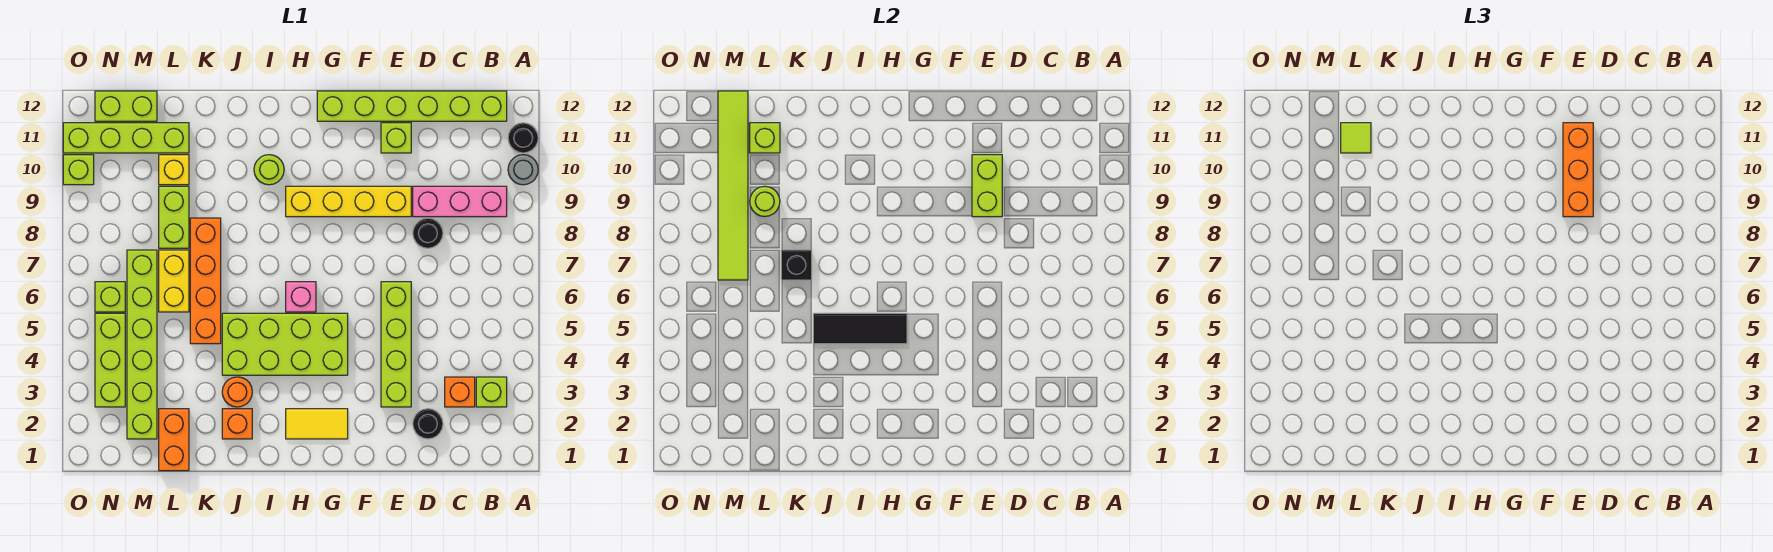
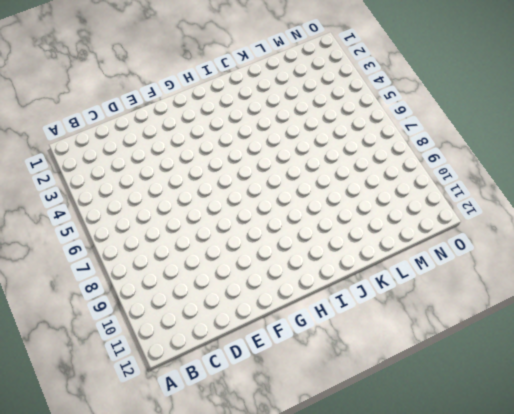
none -> grey 1x1 round brick [508,155,538,185]
none -> black 1x1 round brick [508,123,538,153]
none -> lime 1x1 brick [476,377,507,407]
none -> pink 1x3 brick [413,186,507,217]

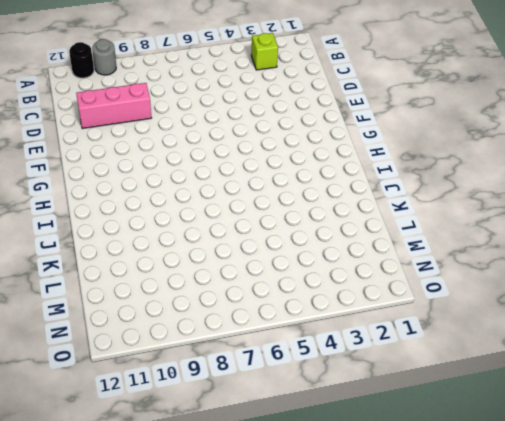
pink 1x3 brick [76,83,151,129] -> pink 1x3 brick turned to [413,186,507,217]
none -> lime 1x6 brick [317,91,507,121]
none -> orange 1x1 brick [445,377,475,407]
none -> black 1x1 round brick [413,409,443,439]
none -> black 1x1 round brick [413,218,443,248]

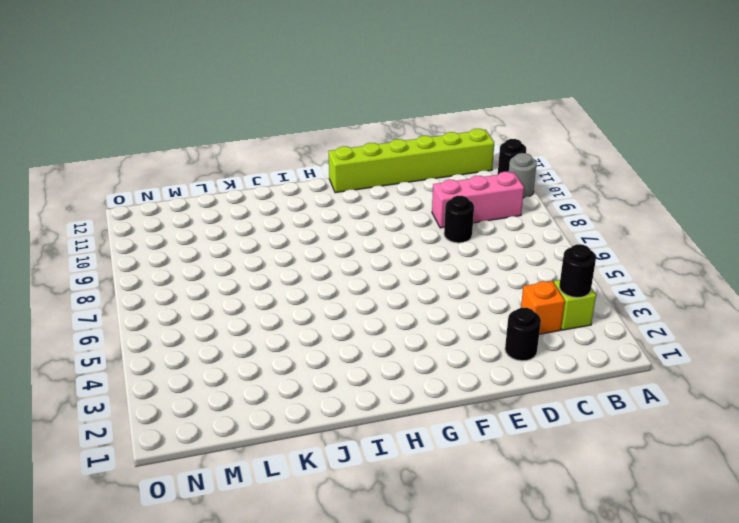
black 1x1 round brick [559,244,596,298] -> none
none -> lime 1x4 brick [381,282,411,407]
none -> yellow 1x4 brick [286,186,411,217]
none -> lime 1x1 brick [381,123,411,153]
none -> yellow 1x2 tile [286,409,348,439]

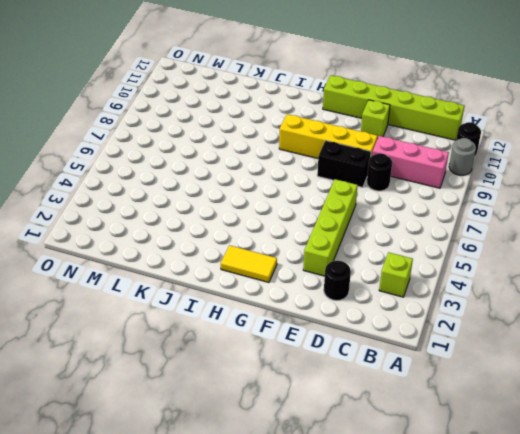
black 1x2 brick [317,141,371,187] -> none
none -> orange 1x1 brick [445,377,475,407]
none -> lime 2x4 brick [222,313,348,375]
none -> pink 1x1 brick [286,282,316,312]
none -> lime 1x1 round brick [254,155,284,185]

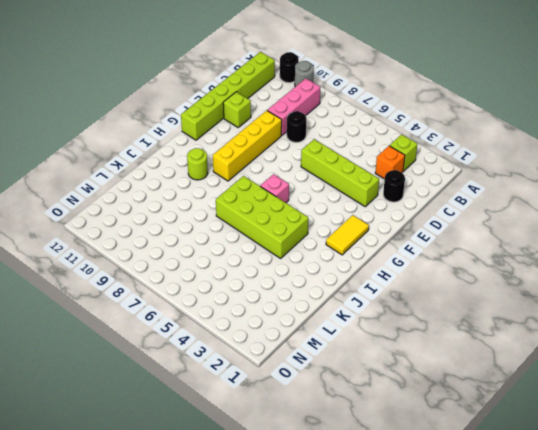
lime 2x4 brick [216,176,308,258] -> lime 2x4 brick turned to [222,313,348,375]
none -> orange 1x1 brick [222,409,252,439]
none -> orange 1x1 round brick [222,377,252,407]
none -> orange 1x4 brick [190,218,221,344]
none -> orange 1x2 brick [159,409,189,471]

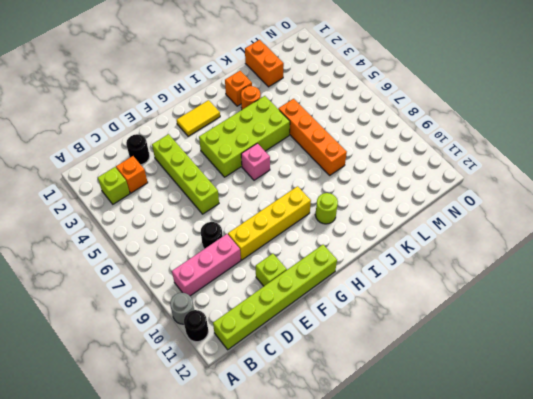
none -> yellow 1x2 brick [159,250,189,312]
none -> lime 1x2 brick [159,186,189,248]
none -> yellow 1x1 brick [159,155,189,185]
none -> lime 1x4 brick [63,123,189,153]

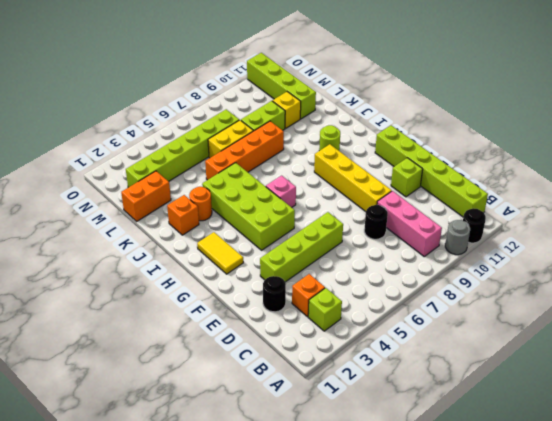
none -> lime 1x2 brick [95,91,157,121]
none -> lime 1x3 brick [95,313,125,407]
none -> lime 1x1 brick [95,282,125,312]
none -> lime 1x1 brick [63,155,94,185]

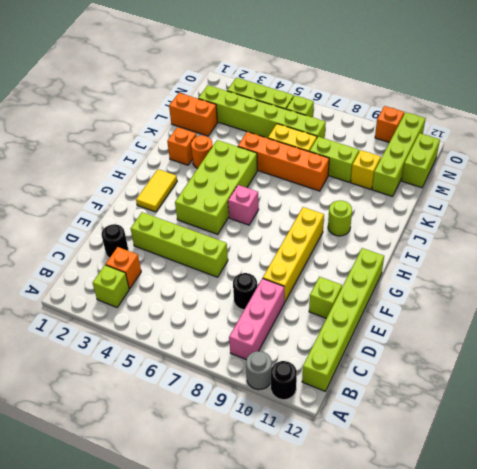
orange 1x1 brick [375,106,404,142] -> lime 1x1 brick [63,155,94,185]
none -> lime 1x2 brick [972,155,1002,217]
none -> black 1x3 tile [813,313,907,344]
none -> black 1x1 brick [781,250,812,280]
none -> lime 1x1 round brick [750,186,780,217]

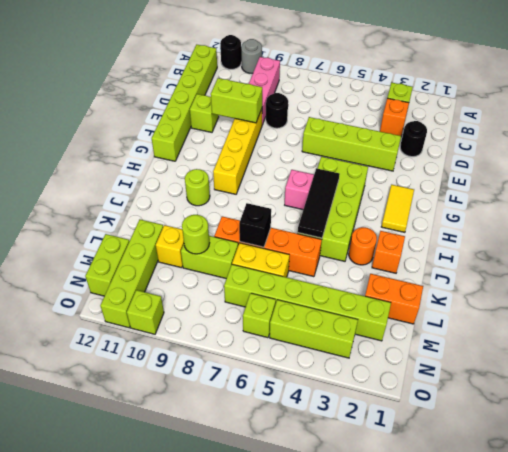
none -> lime 1x1 brick [750,123,780,153]
none -> lime 1x6 tile [718,91,748,280]
none -> orange 1x3 brick [1563,123,1593,217]
none -> lime 1x1 tile [1341,123,1371,153]

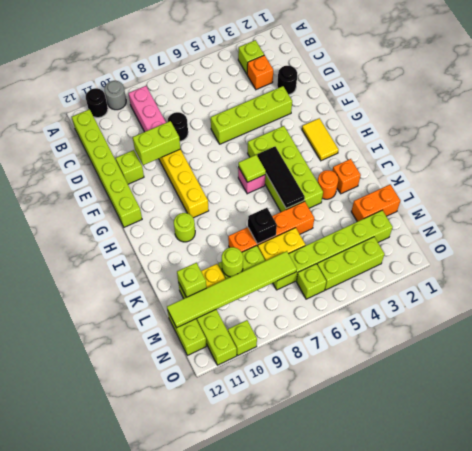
lime 1x1 tile [238,155,266,182] -> lime 1x1 tile moved to [1341,123,1371,153]
none -> orange 1x3 brick [1563,123,1593,217]

